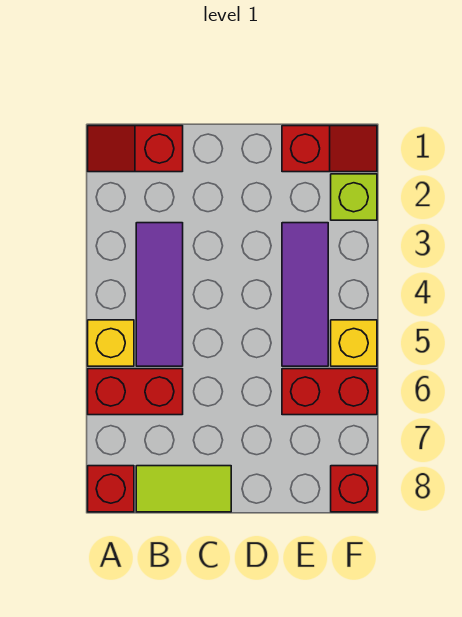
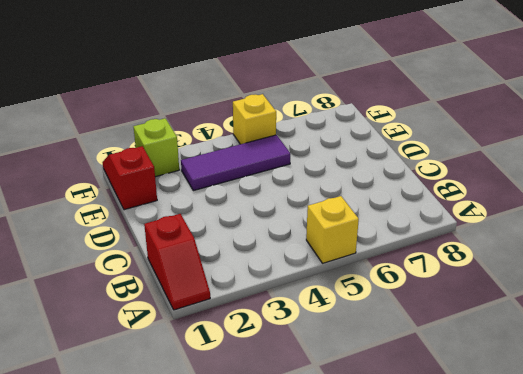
none -> red 1x2 brick [88,369,183,415]
none -> red 1x1 brick [88,466,134,512]
none -> purple 1x3 tile [136,223,183,366]

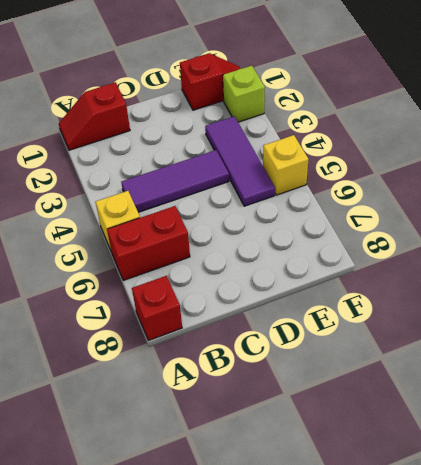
purple 1x3 tile [121,150,229,212] -> purple 1x3 tile turned to [136,223,183,366]
none -> lime 1x2 tile [136,466,231,512]
none -> red 1x2 brick [282,369,377,415]
none -> red 1x1 brick [331,466,377,512]

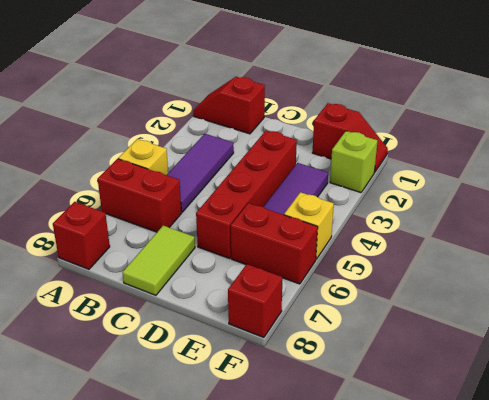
lime 1x2 tile [122,226,195,295] -> lime 1x2 tile turned to [136,466,231,512]
red 1x4 brick [196,130,297,258] -> none

